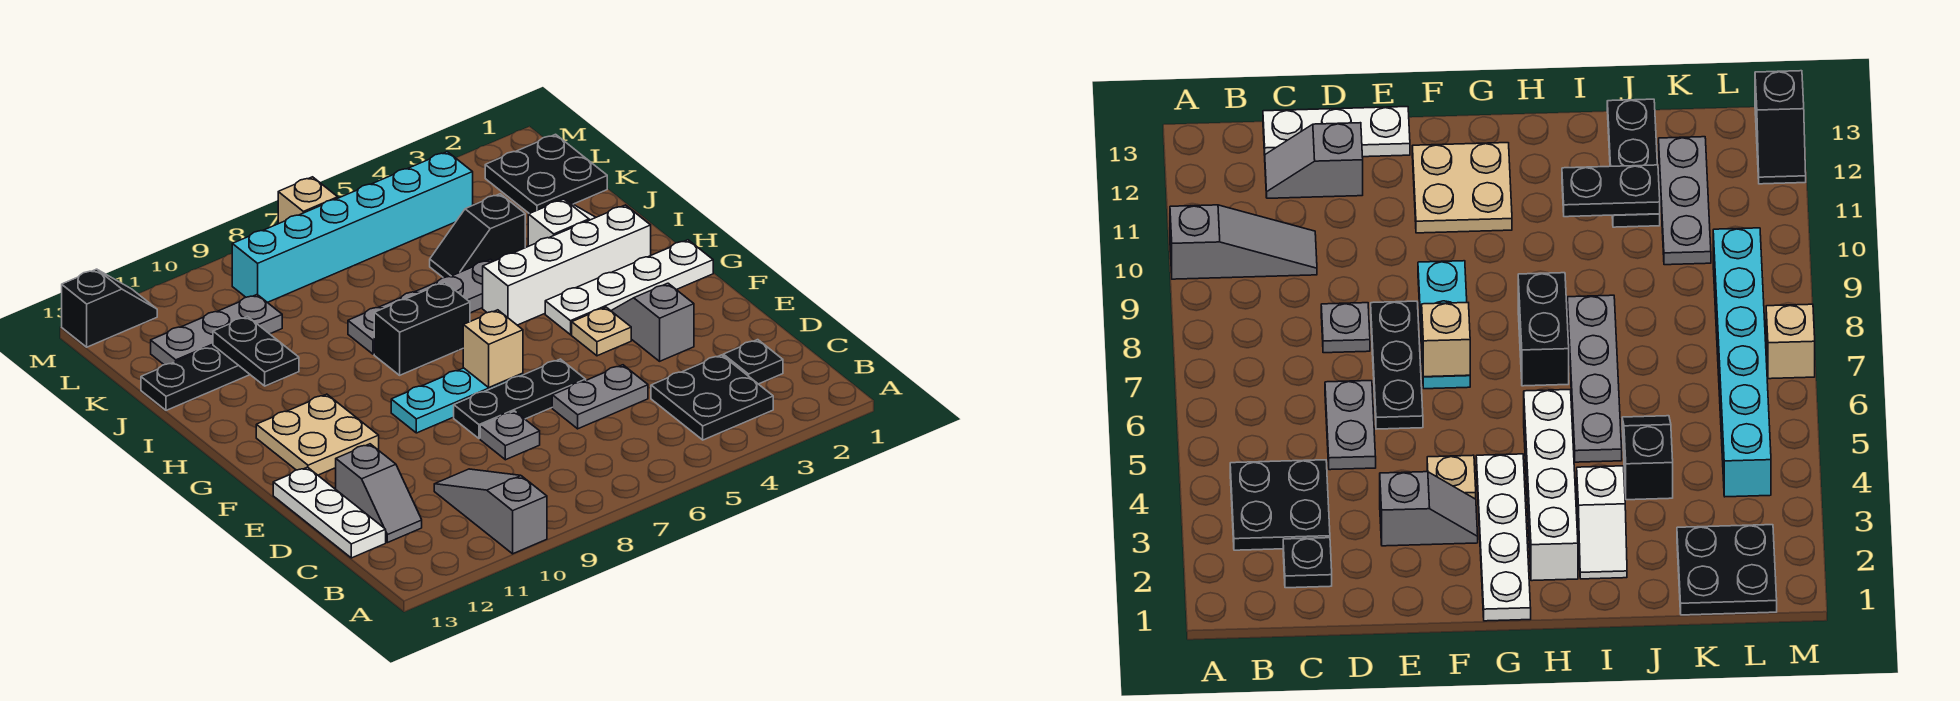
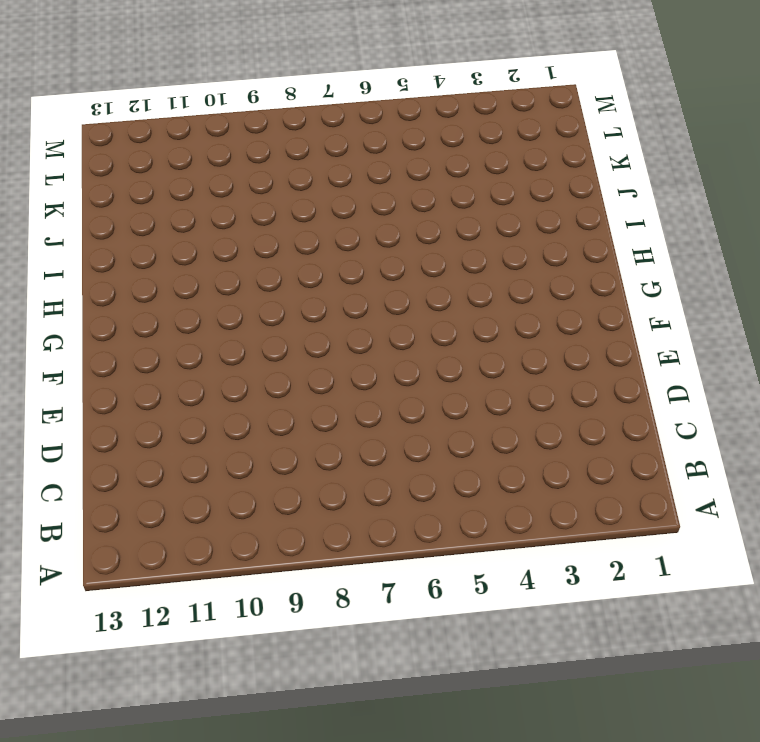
none -> grey 1x3 slope [434,469,547,554]
none -> black 2x2 plate [651,355,773,440]
none -> black 1x1 plate [723,340,783,384]

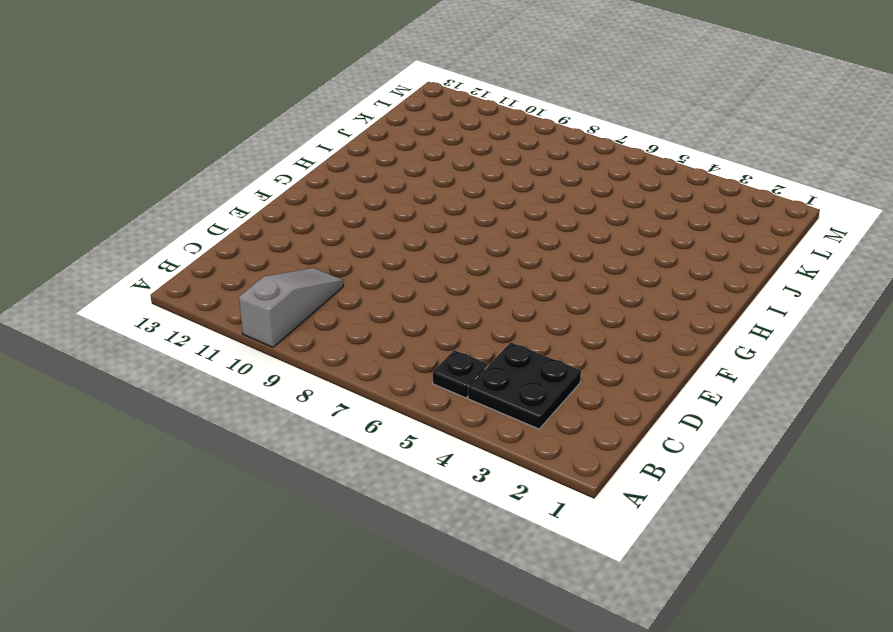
black 1x1 plate [433,350,488,398] -> black 1x1 plate moved to [723,340,783,384]
none -> grey 1x2 slope [336,444,422,543]
none -> white 1x3 plate [273,467,386,558]
none -> grey 1x2 plate [552,365,648,429]

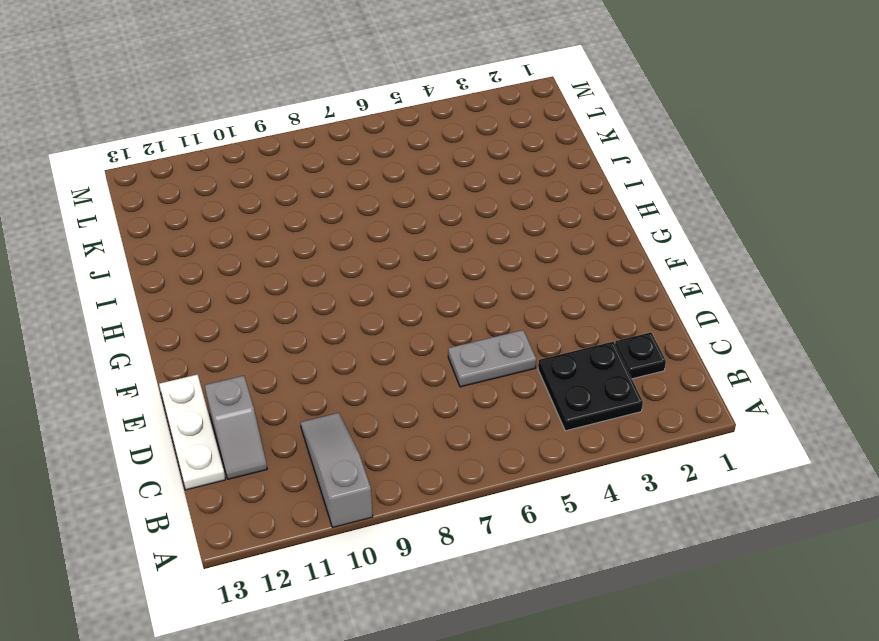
none -> grey 1x1 plate [480,411,540,460]
none -> grey 1x2 slope [611,283,694,361]
none -> black 1x3 plate [454,359,586,439]

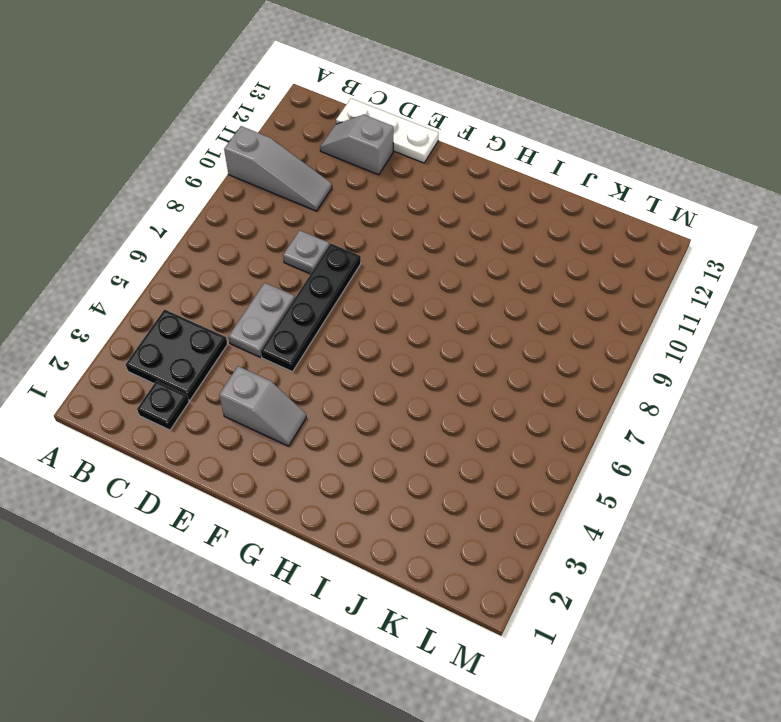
black 1x4 plate [261,244,361,372] -> black 1x3 plate [454,359,586,439]
none -> tan 1x1 plate [572,307,631,356]
none -> cyan 1x3 plate [391,368,523,433]
none -> tan 2x2 plate [256,394,379,475]

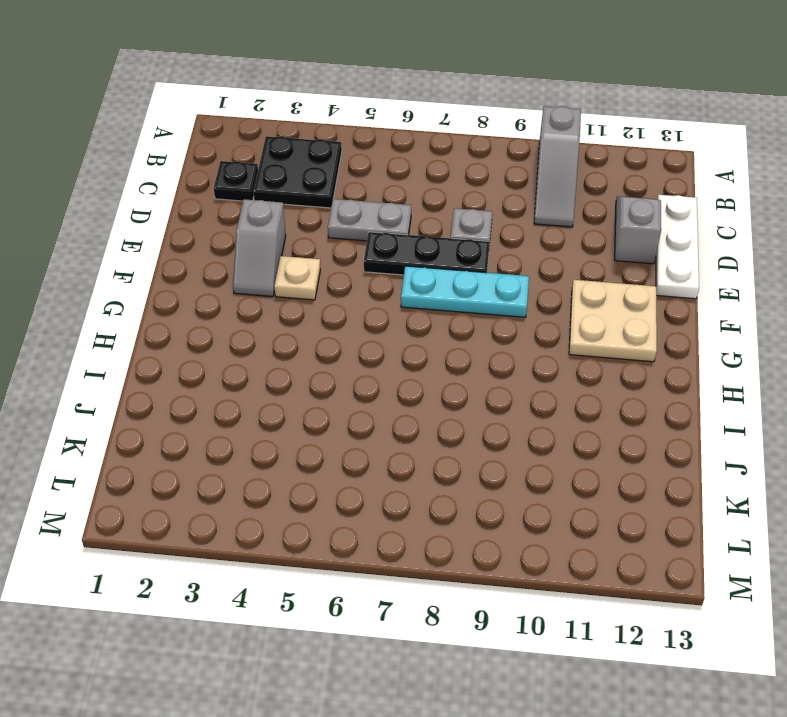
none -> white 1x4 plate [545,240,713,335]
none -> white 1x4 brick [483,205,651,325]
none -> black 1x2 brick [374,282,470,375]

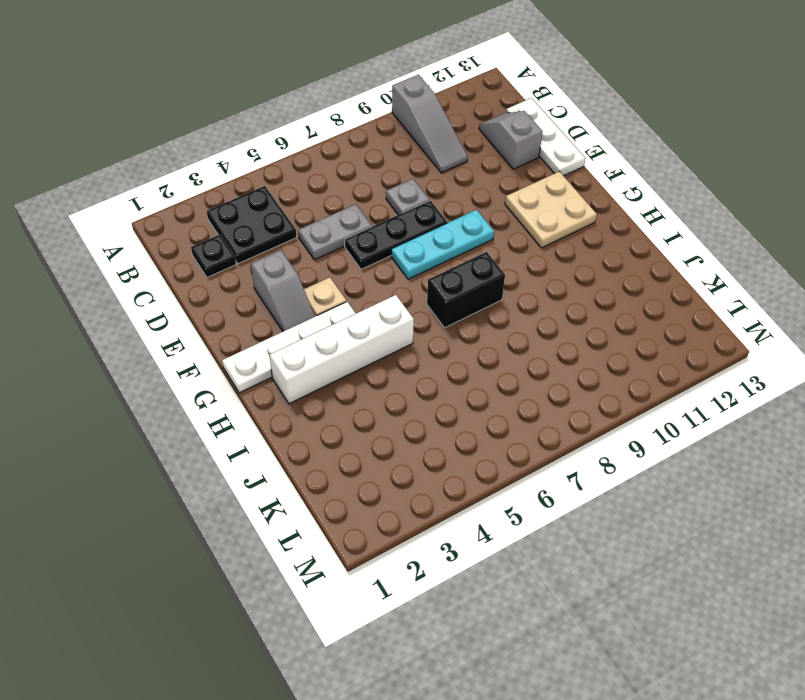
none -> white 1x2 slope [528,199,596,246]
none -> grey 1x4 plate [348,259,493,354]
none -> black 1x2 slope [430,194,525,278]

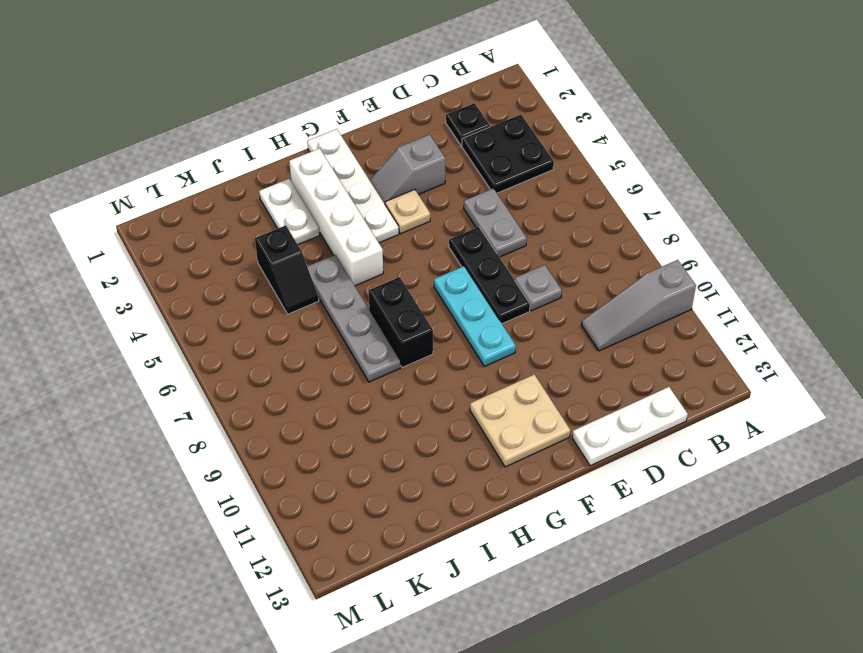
white 1x2 plate [259,179,320,244] -> white 1x2 slope [528,199,596,246]
none -> grey 1x2 slope [336,444,422,543]
none -> black 1x3 plate [141,345,250,410]
none -> black 2x2 plate [485,134,607,214]

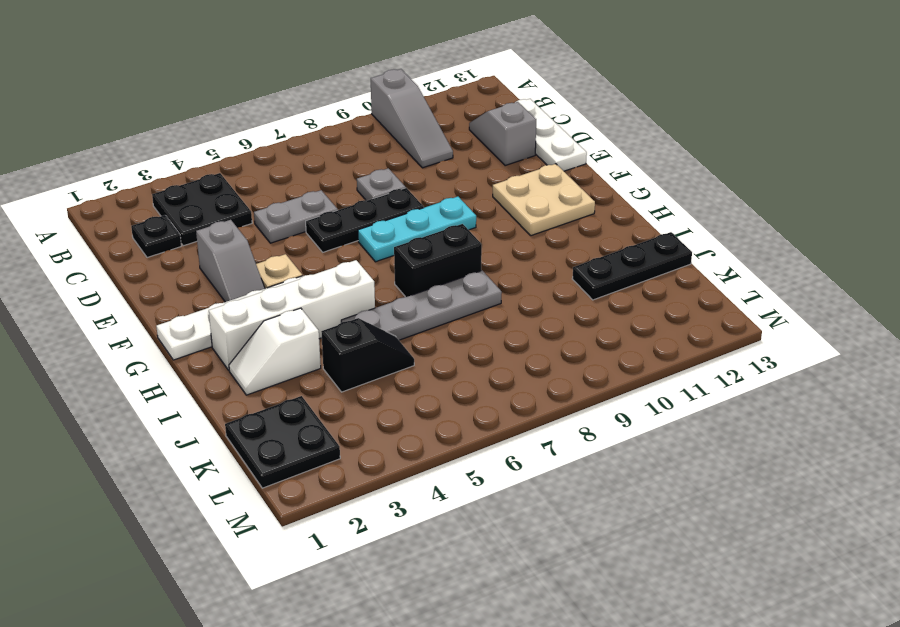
none -> grey 1x3 plate [151,295,282,365]
none -> cyan 1x6 brick [232,152,473,302]
none -> tan 1x1 brick [278,177,338,224]

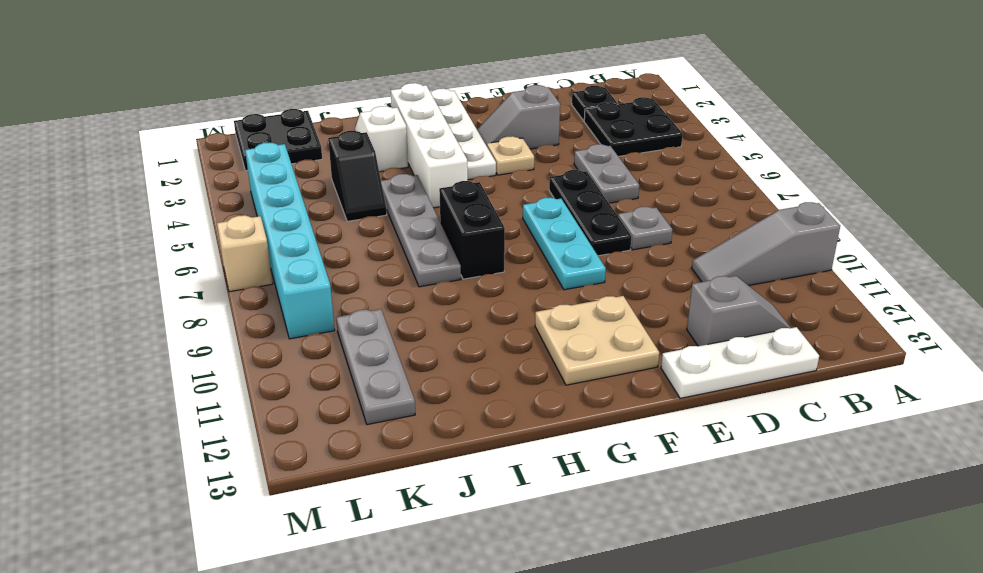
none -> black 1x3 plate [141,345,250,410]
none -> black 1x2 slope [62,269,157,347]
none -> tan 1x1 brick [463,310,523,388]

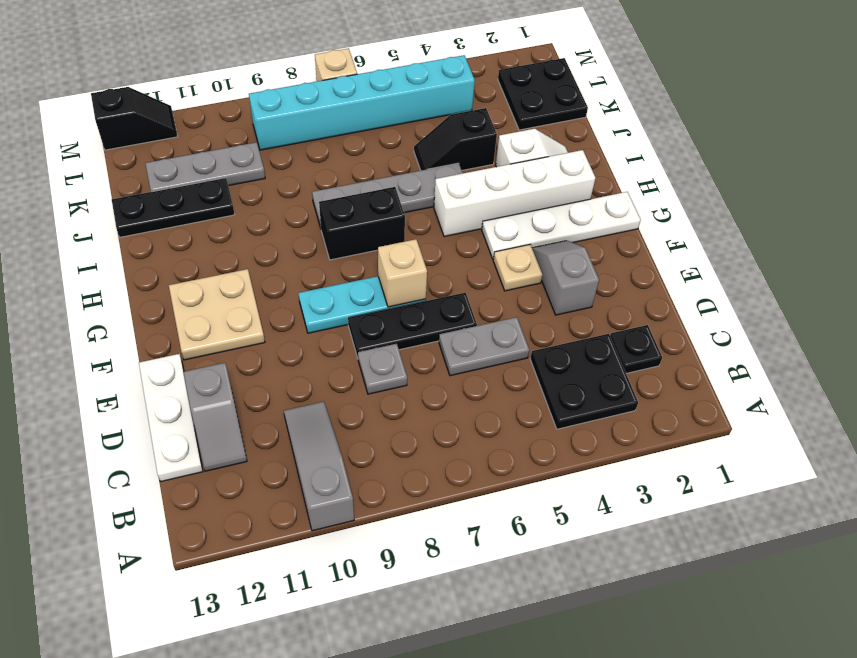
none -> black 1x2 plate [213,316,299,386]

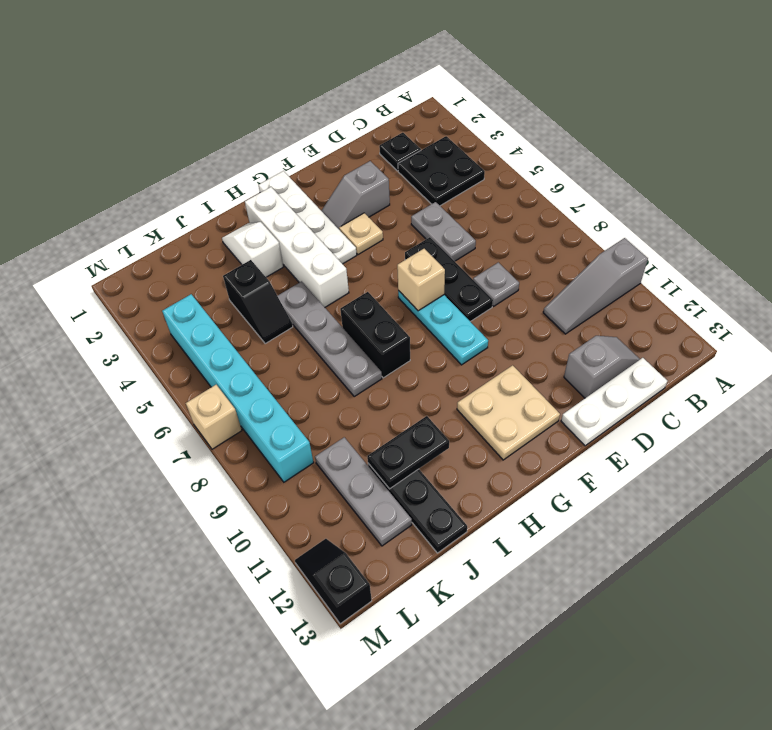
none -> black 2x2 plate [485,134,607,214]

